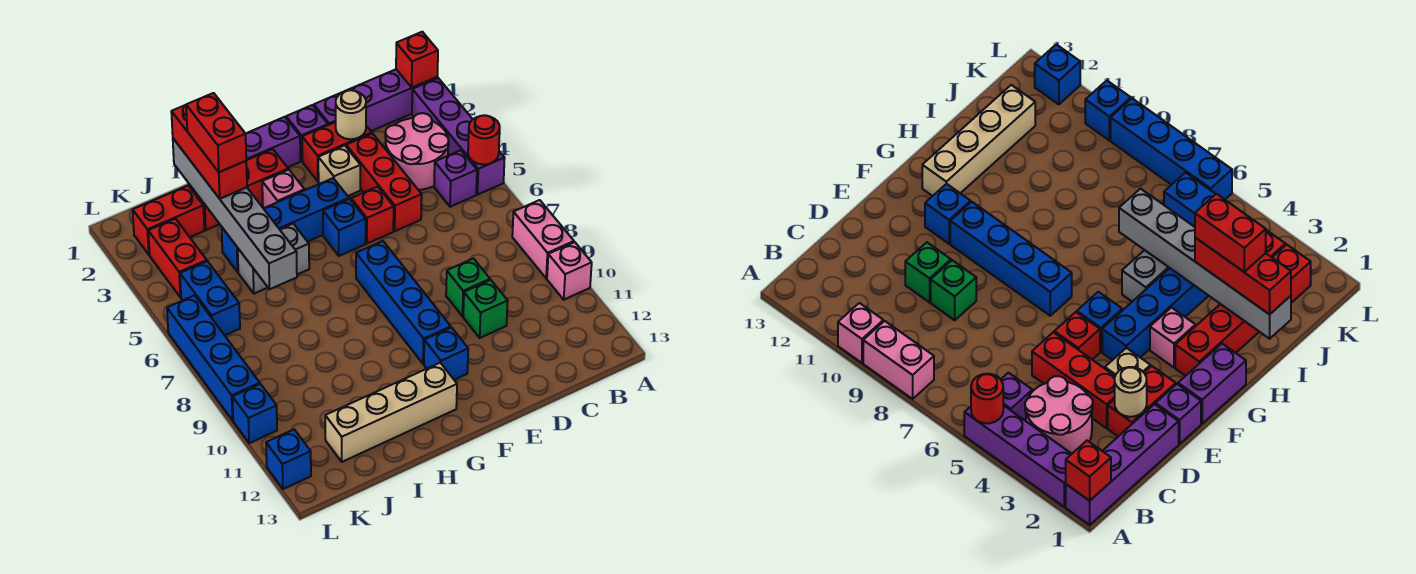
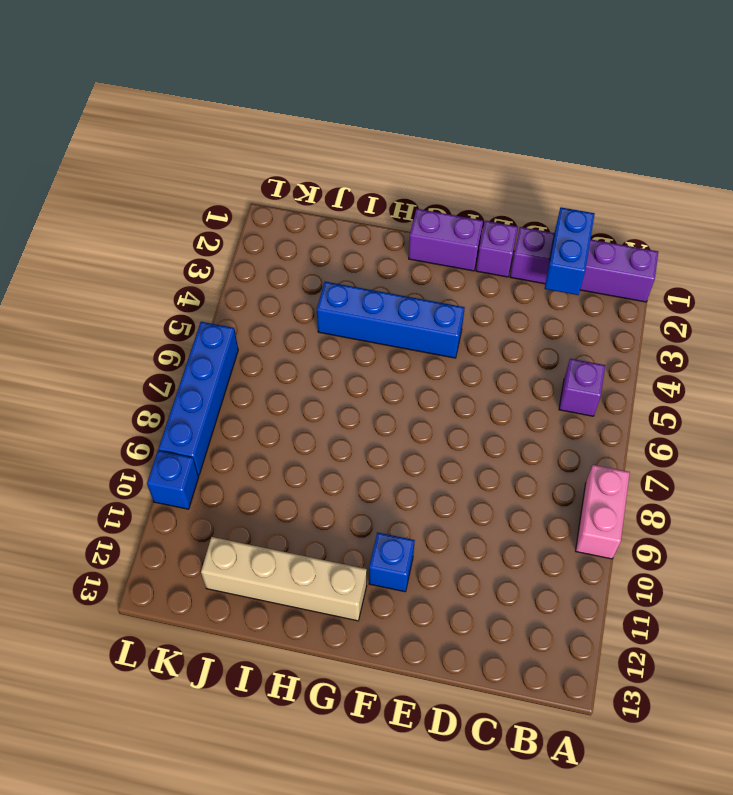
blue 1x2 brick [545,207,595,295] -> blue 1x2 brick moved to [180,261,240,335]
none -> purple 1x4 brick [412,78,505,194]
none -> pink 1x1 brick [547,242,592,300]
none -> pink 2x2 round brick [385,113,449,190]
none -> red 1x2 brick [302,122,372,181]

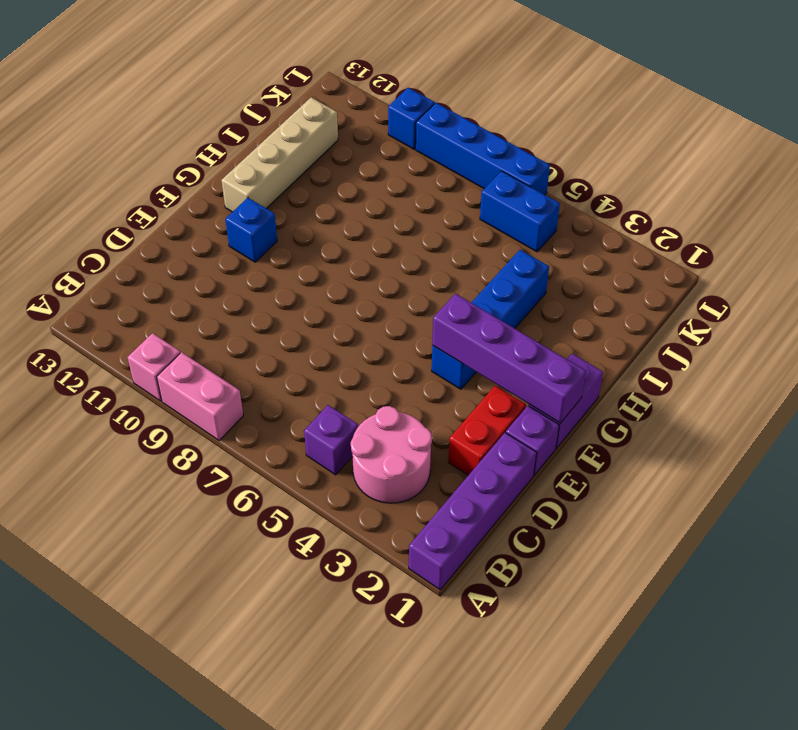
purple 1x4 brick [432,294,586,423] -> purple 1x4 brick moved to [412,78,505,194]
none -> red 1x3 brick [346,134,422,231]
none -> green 1x1 brick [446,259,490,316]
none -> green 1x1 brick [463,280,508,338]
none -> tan 1x1 brick [318,145,360,196]

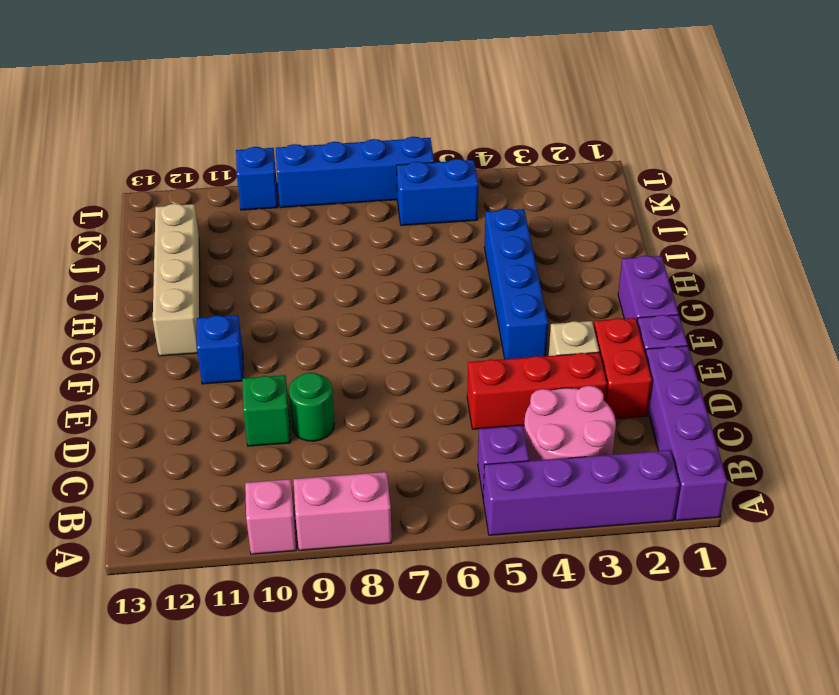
green 1x1 round brick [289,373,334,441] -> green 1x1 brick [446,259,490,316]
none -> red 1x1 brick [351,187,394,244]
none -> blue 1x1 brick [323,199,366,256]
none -> blue 1x4 brick [356,241,451,364]
none -> red 1x3 brick [190,149,289,230]

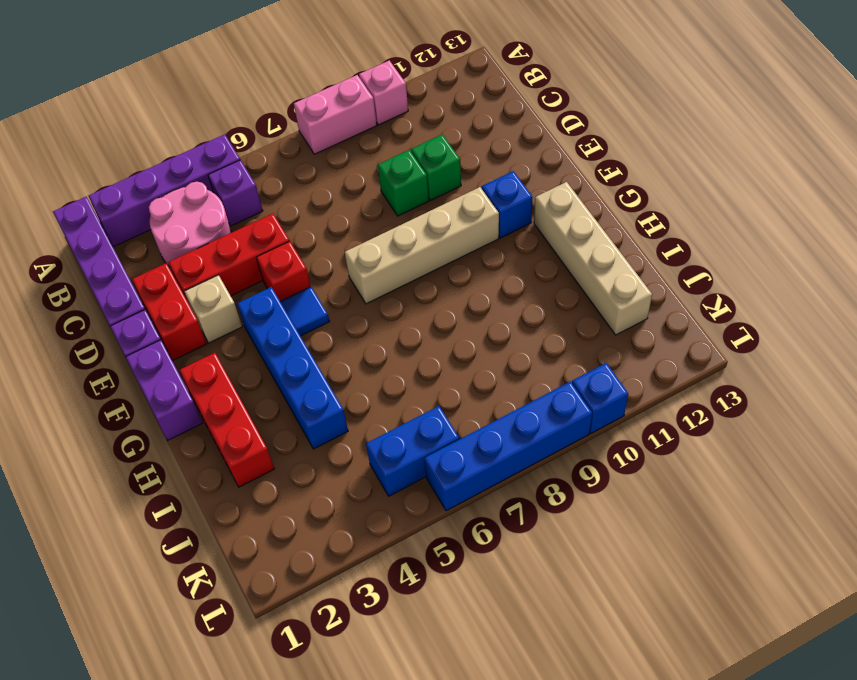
blue 1x1 tile [280,287,330,336] -> blue 1x1 brick [323,199,366,256]
tan 1x4 brick [345,187,499,304] -> blue 1x4 brick [356,241,451,364]
none -> pink 1x1 brick [262,170,304,208]
none -> grey 1x2 brick [238,224,309,294]
none -> red 1x2 brick [133,186,204,255]
none -> red 1x2 brick [148,219,207,297]

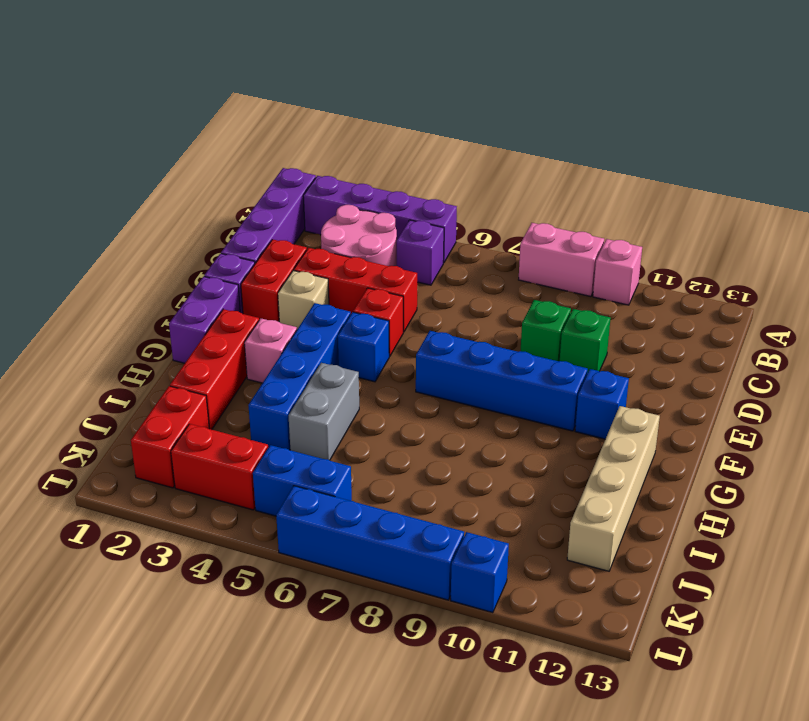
none -> blue 1x1 brick [266,430,311,489]
none -> red 1x1 brick [396,32,438,88]
none -> red 1x1 round brick [468,115,500,165]
none -> tan 1x1 round brick [336,90,366,139]

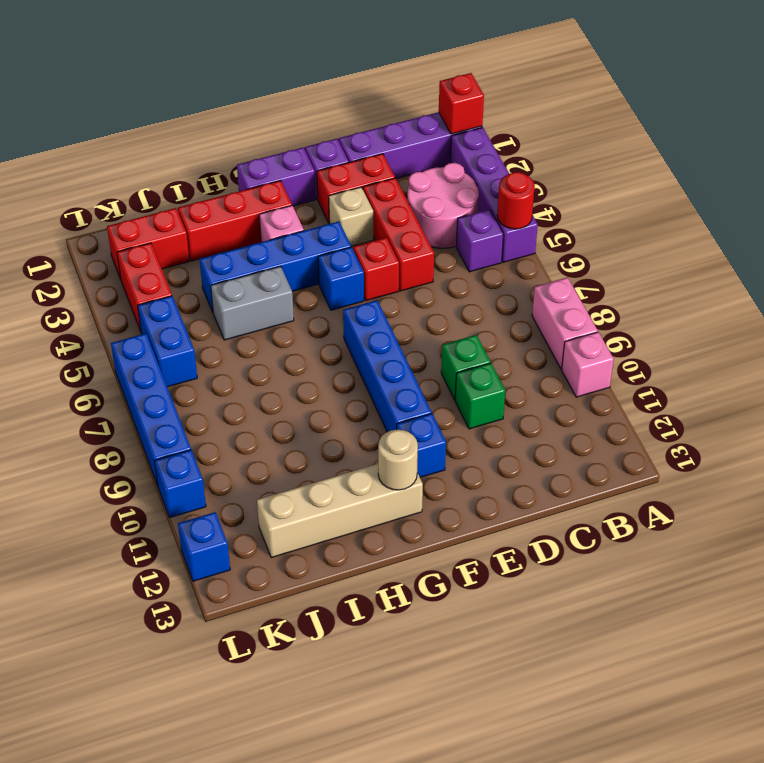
tan 1x1 round brick [378,430,418,490] -> tan 1x1 round brick moved to [336,90,366,139]
none -> grey 1x6 brick [173,139,297,289]
none -> red 1x3 brick [171,105,247,199]
none -> red 1x2 brick [186,93,246,172]

